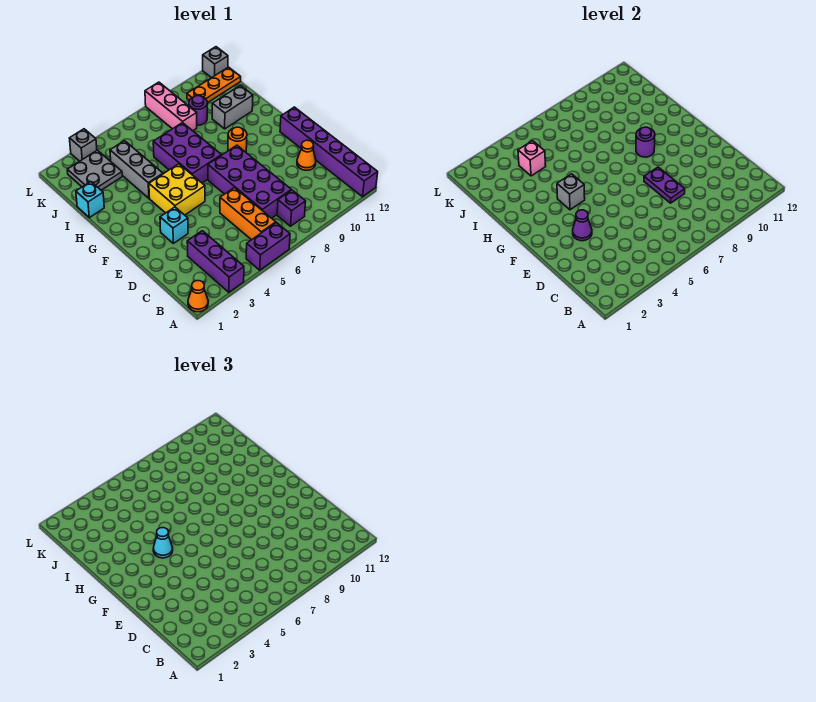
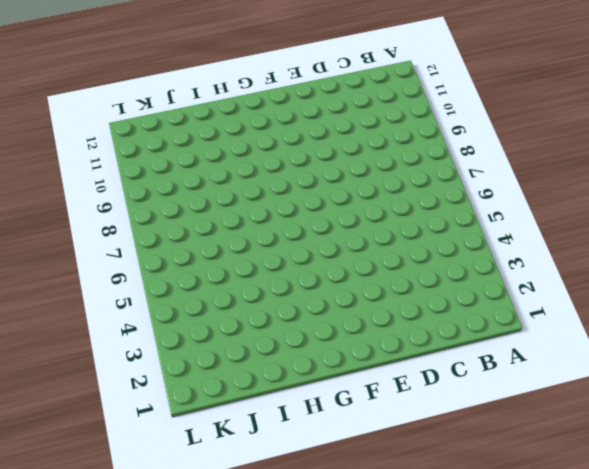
none -> orange 1x1 cone [188,281,208,312]
none -> purple 1x3 brick [187,231,244,292]
none -> purple 1x2 brick [246,223,290,270]

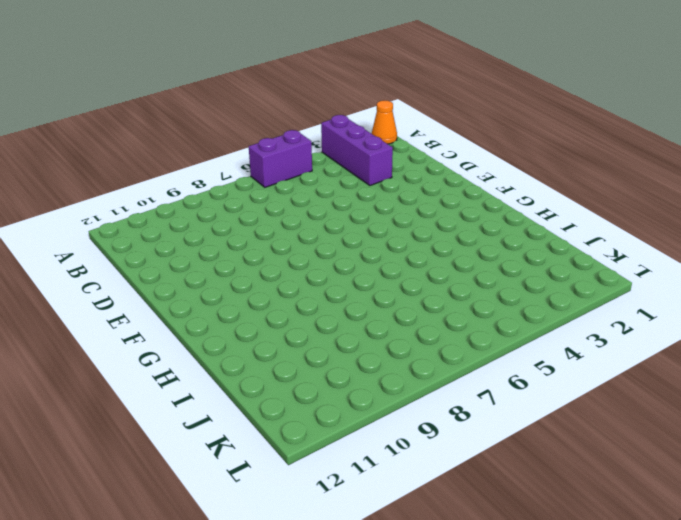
none -> purple 1x6 brick [280,107,378,197]
none -> orange 1x3 brick [220,188,276,240]
none -> purple 1x1 brick [277,190,306,226]

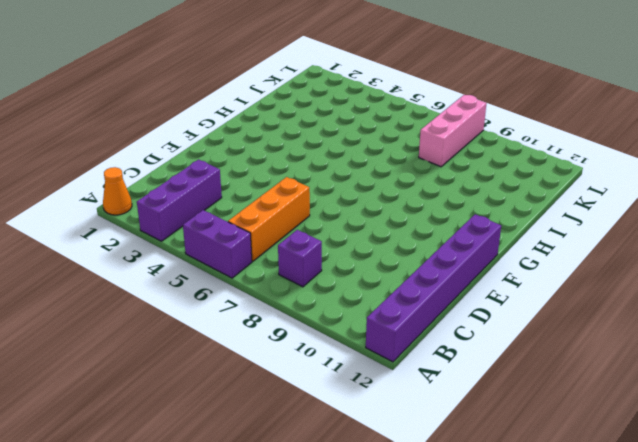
none -> purple 2x4 brick [208,145,291,218]
none -> orange 1x1 cone [297,140,316,170]
none -> cyan 1x1 brick [160,207,188,243]

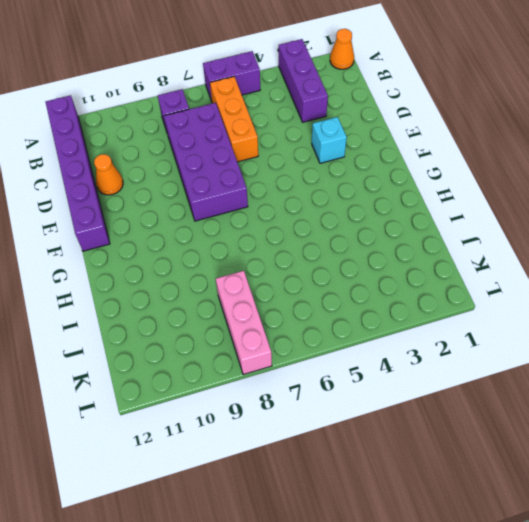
none -> yellow 2x2 brick [149,164,205,215]
none -> purple 2x3 brick [153,122,221,183]
none -> orange 1x1 round brick [228,127,247,152]

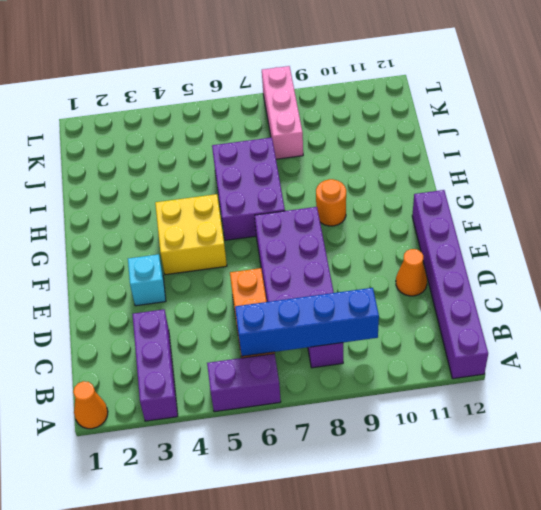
blue 1x4 brick [235,288,379,356] -> none
none -> grey 1x3 brick [110,141,163,198]
none -> cyan 1x1 brick [76,182,104,218]
none -> grey 1x2 brick [212,85,253,129]

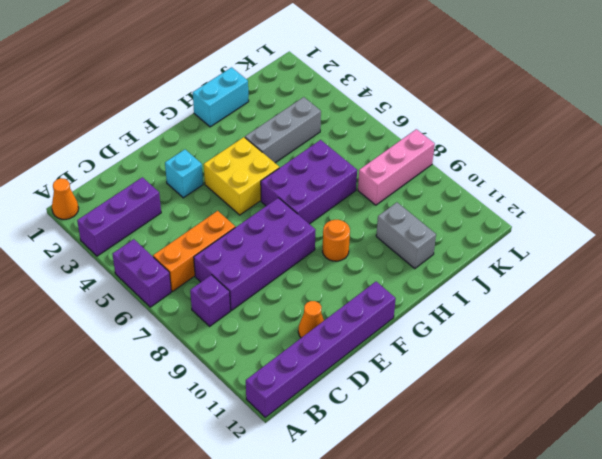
cyan 1x2 brick [193,67,249,127] -> cyan 1x1 brick [76,182,104,218]
none -> grey 2x2 plate [67,150,122,190]
none -> purple 1x1 round brick [189,96,207,125]
none -> orange 1x3 plate [187,67,241,103]

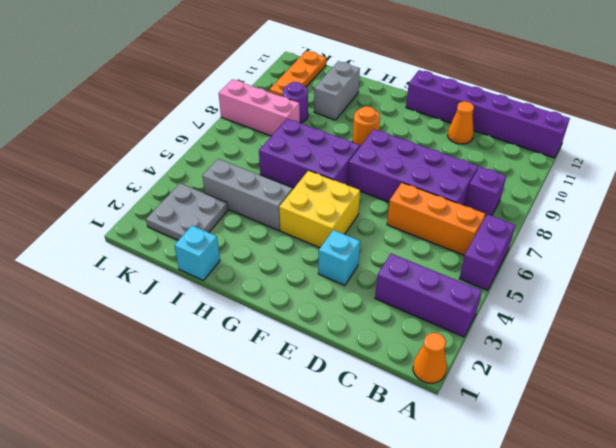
none -> grey 1x1 brick [69,129,97,161]
none -> grey 1x1 brick [203,47,228,78]
none -> purple 1x2 plate [644,167,685,203]

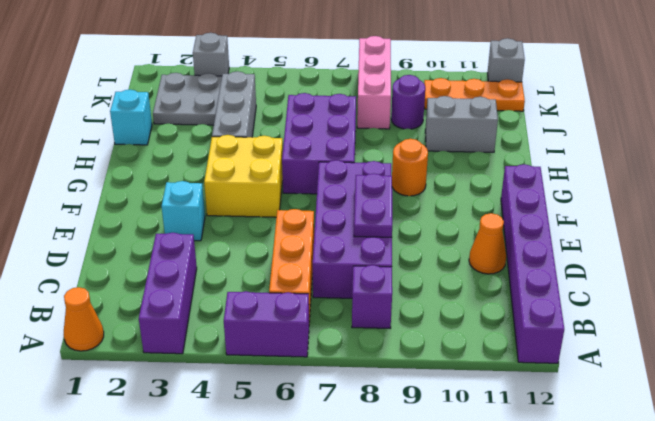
none -> purple 1x1 cone [573,210,592,241]
none -> grey 1x1 brick [557,174,585,210]
none -> purple 1x1 round brick [636,127,655,157]

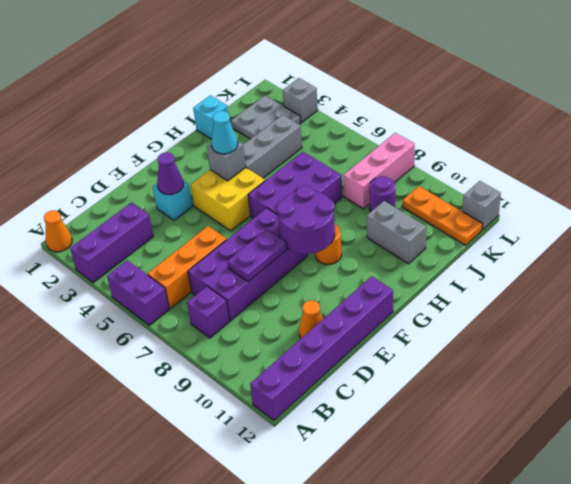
purple 2x2 round brick [277,185,335,254] -> purple 1x1 round brick [636,127,655,157]
none -> pink 1x1 brick [518,141,546,176]

